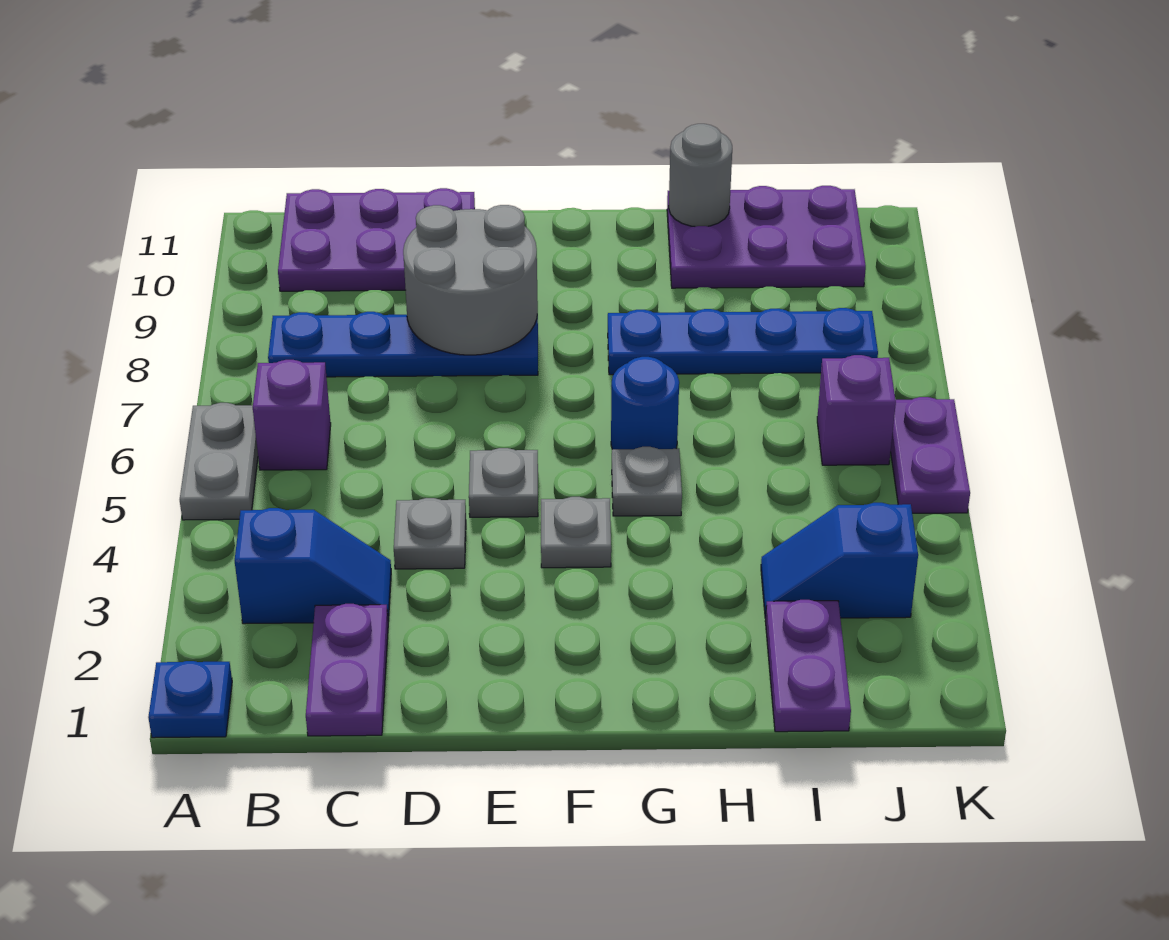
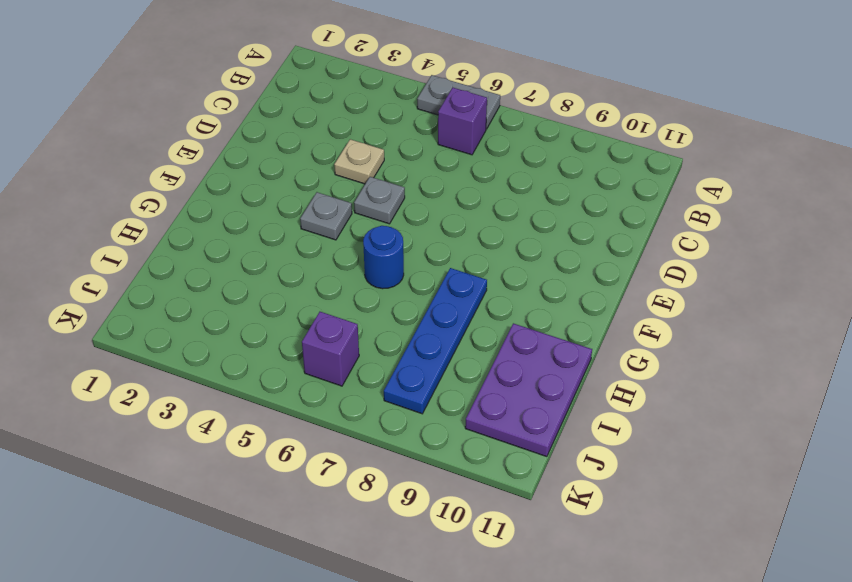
tan 1x1 plate [334,139,384,184] -> grey 1x1 plate [394,498,466,569]
none -> blue 1x1 plate [148,661,232,738]
none -> blue 1x2 slope [235,508,391,624]
none -> blue 1x4 plate [268,312,538,377]

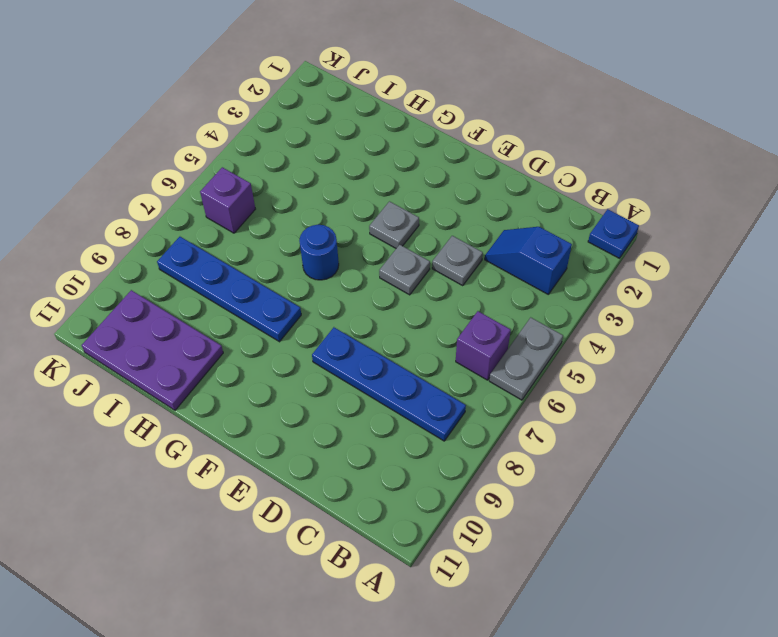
none -> purple 2x3 plate [278,188,475,291]
none -> purple 1x2 plate [306,604,388,736]
none -> grey 1x1 plate [612,447,682,516]

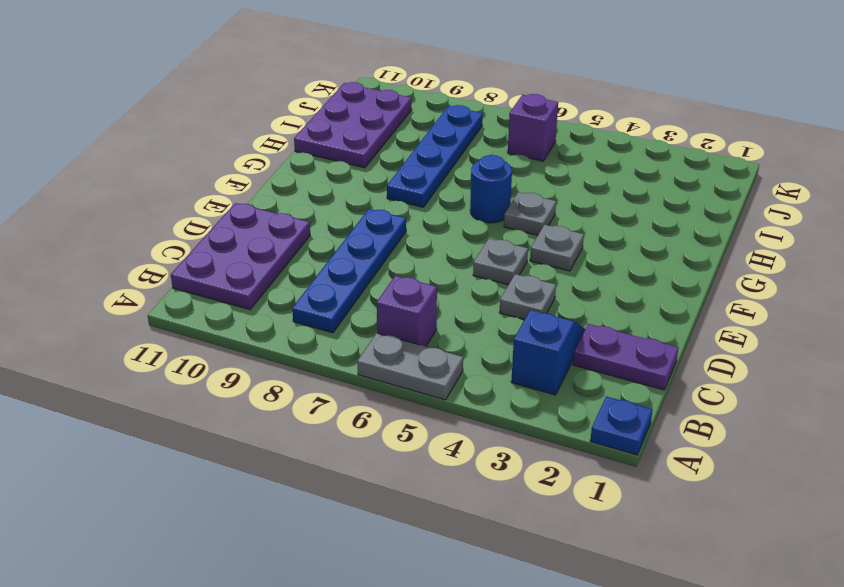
none -> purple 1x2 plate [765,600,851,732]
none -> blue 1x2 slope [761,503,918,618]
none -> purple 1x2 plate [891,397,970,513]

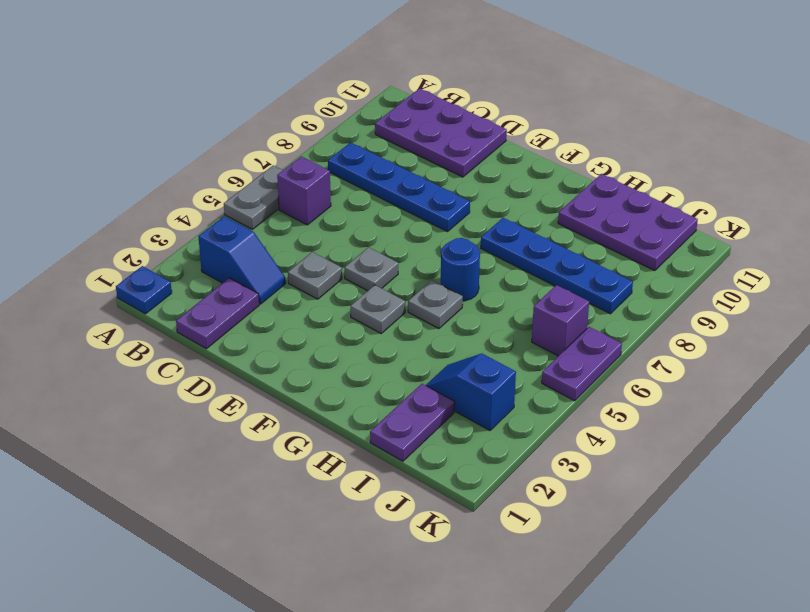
none -> grey 2x2 round brick [403,205,538,355]
none -> grey 1x1 round brick [669,124,732,227]

